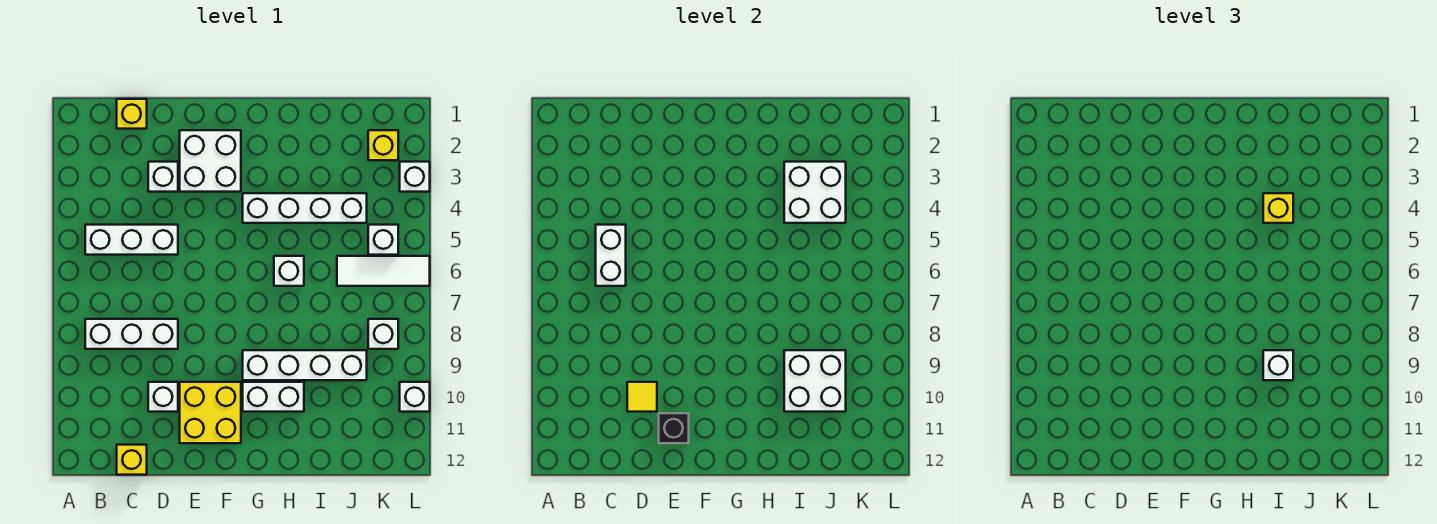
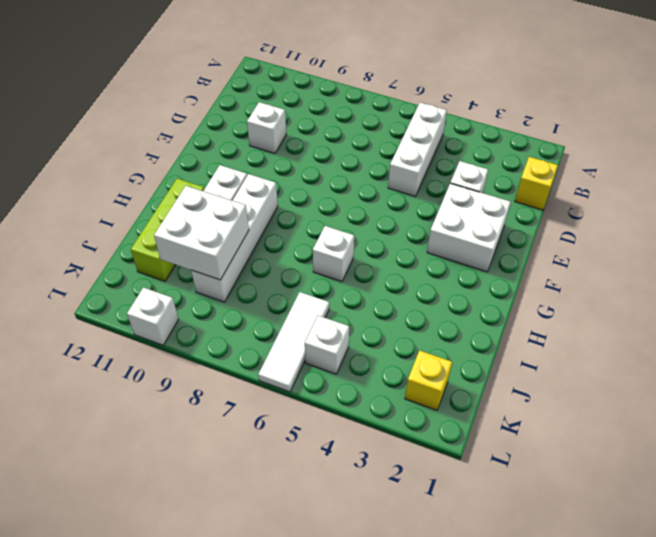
lime 1x3 brick [131,178,204,281] -> none
none -> white 1x3 brick [85,319,178,349]
none -> yellow 1x1 brick [117,445,147,475]
none -> yellow 2x2 brick [180,382,241,443]

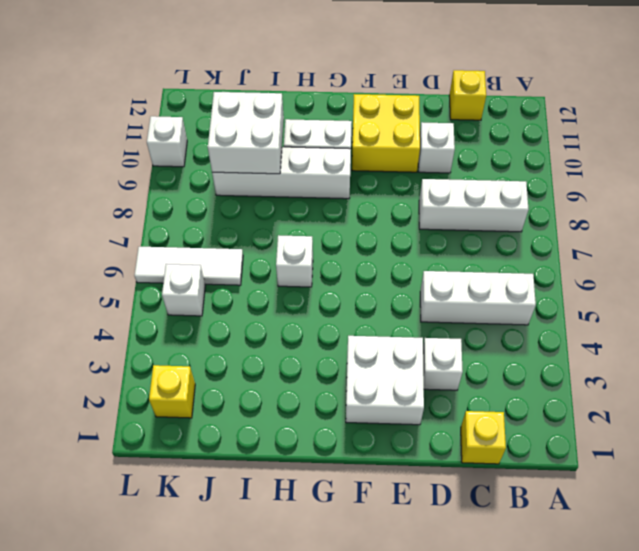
none -> white 1x4 brick [243,193,367,223]
none -> white 1x1 brick [368,319,398,349]
none -> white 1x1 brick [400,162,430,192]

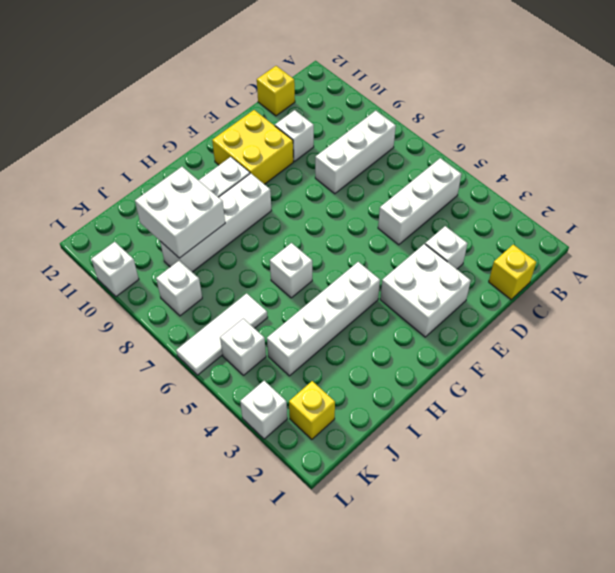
none -> white 1x2 brick [596,225,626,286]
none -> yellow 1x1 tile [627,382,657,412]
none -> black 1x1 brick [659,413,689,443]

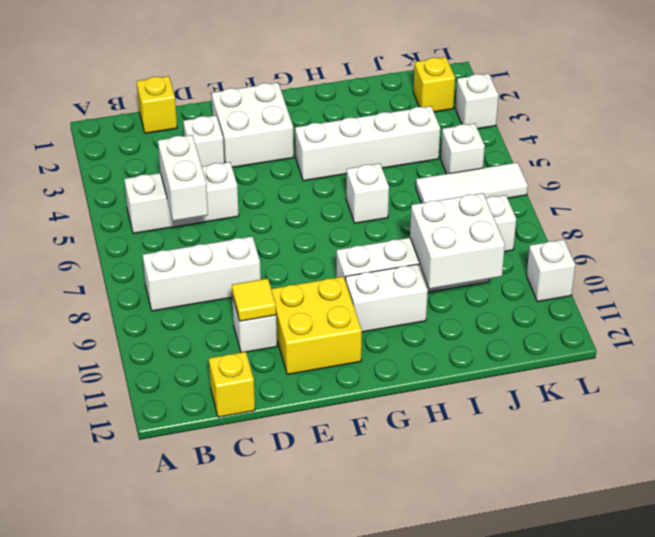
none -> black 1x1 brick [659,413,689,443]
none -> white 2x2 brick [784,162,846,223]
none -> yellow 1x1 brick [1263,193,1293,223]

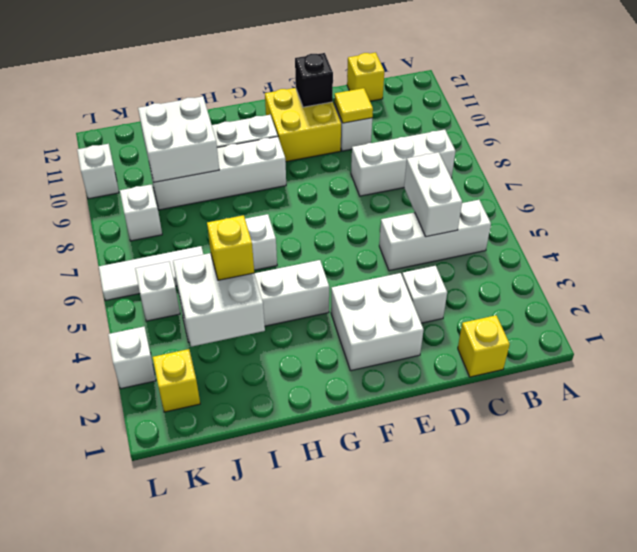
none -> white 1x1 brick [1263,350,1293,380]

